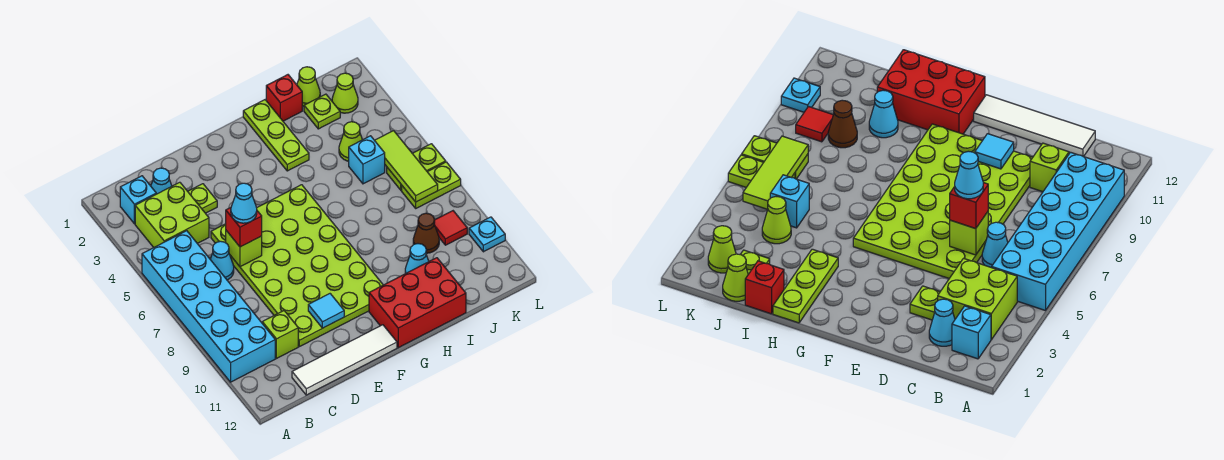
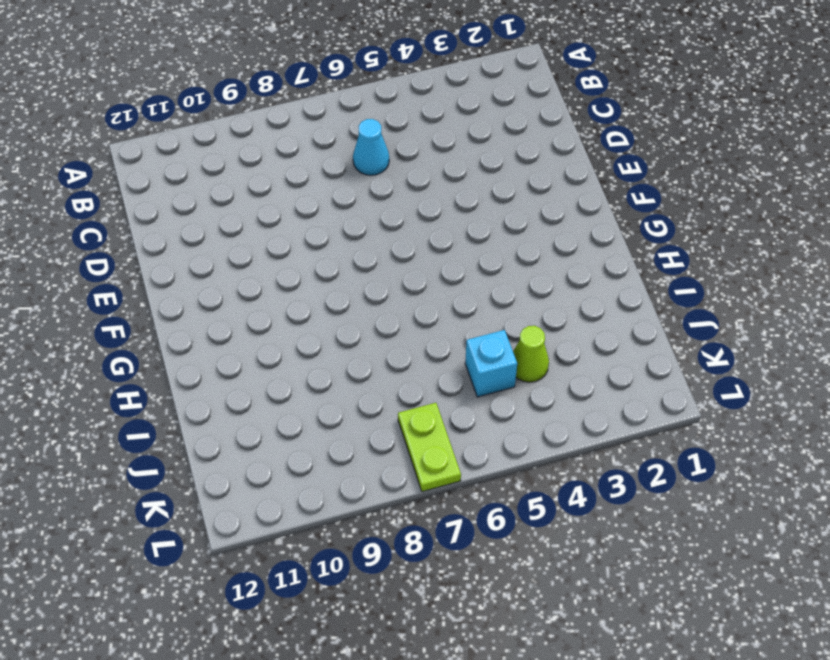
none -> cyan 2x6 brick [142,231,275,382]
none -> cyan 1x1 brick [120,176,156,224]
none -> lime 2x2 brick [135,182,209,247]

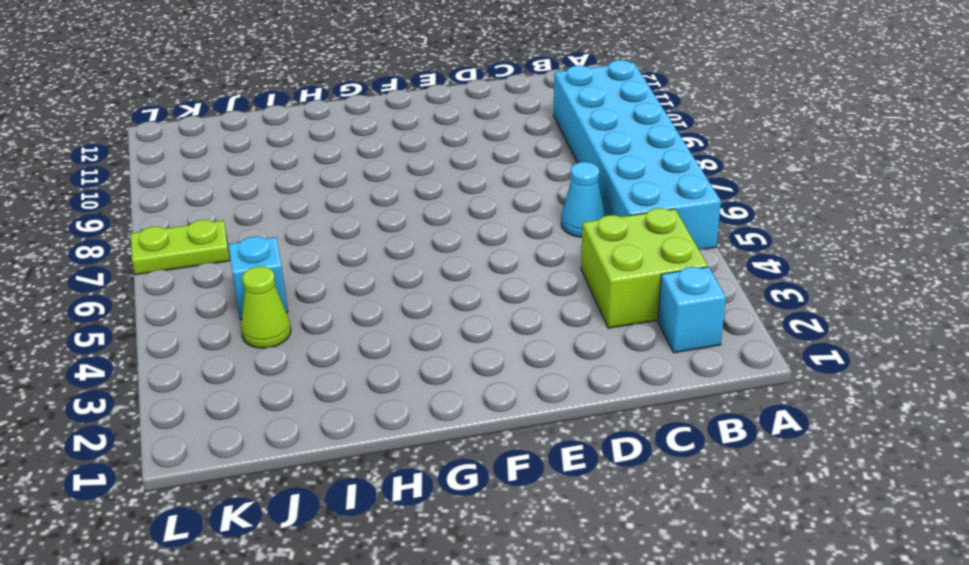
none -> cyan 1x1 cone [151,168,172,194]
none -> lime 1x1 brick [262,311,298,359]
none -> white 1x4 tile [292,325,397,395]

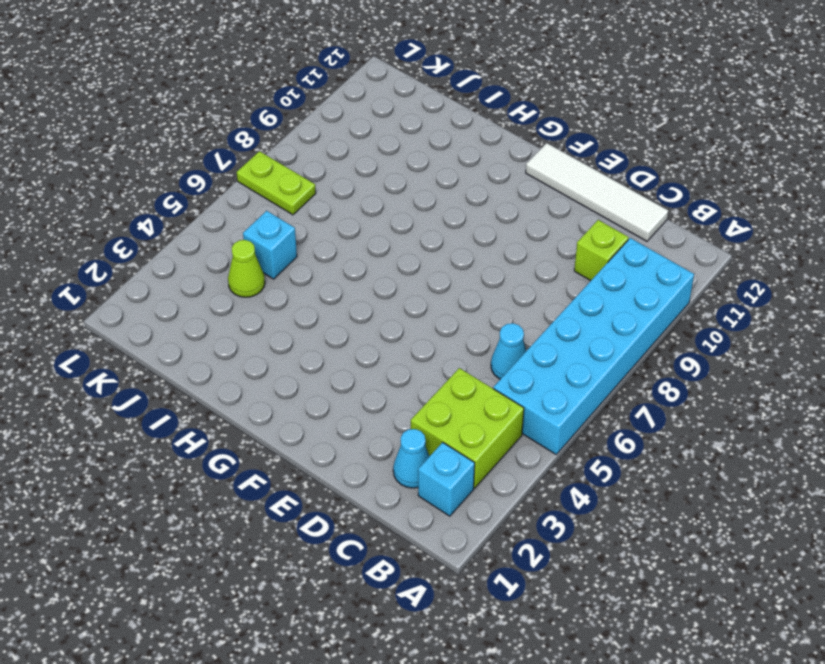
none -> lime 1x1 plate [188,184,217,213]
none -> lime 4x6 plate [211,185,383,347]
none -> red 2x3 brick [369,258,466,348]

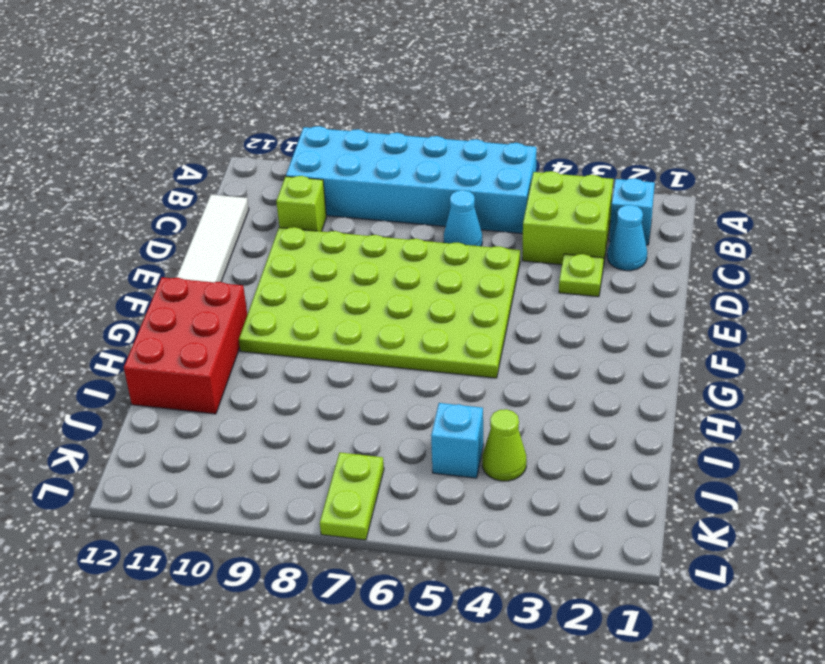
none -> lime 1x3 plate [243,100,309,171]
none -> red 1x1 brick [266,75,302,121]
none -> cyan 1x1 cone [405,244,429,274]

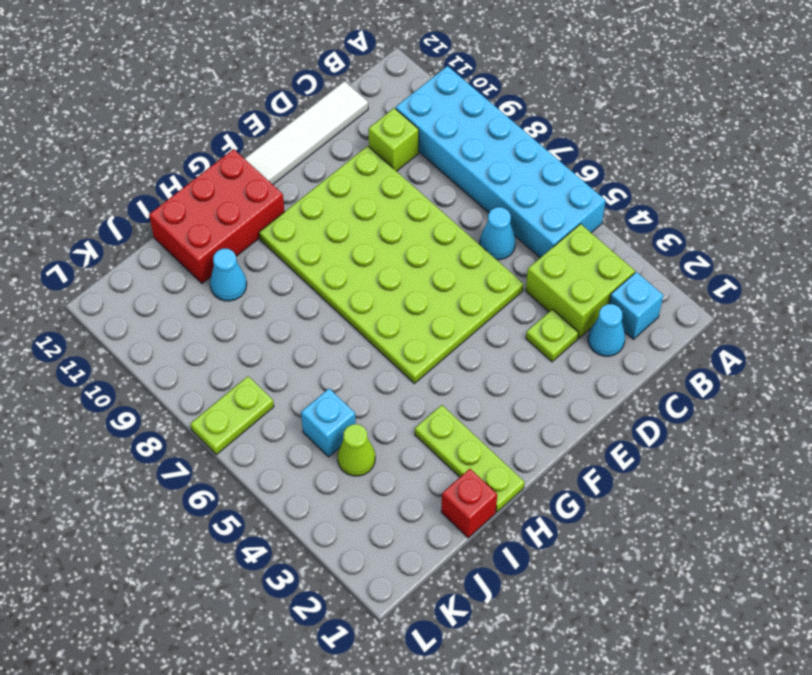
none -> lime 1x1 cone [297,67,320,106]
none -> lime 1x1 plate [304,94,340,129]
none -> brown 1x1 cone [413,213,439,253]

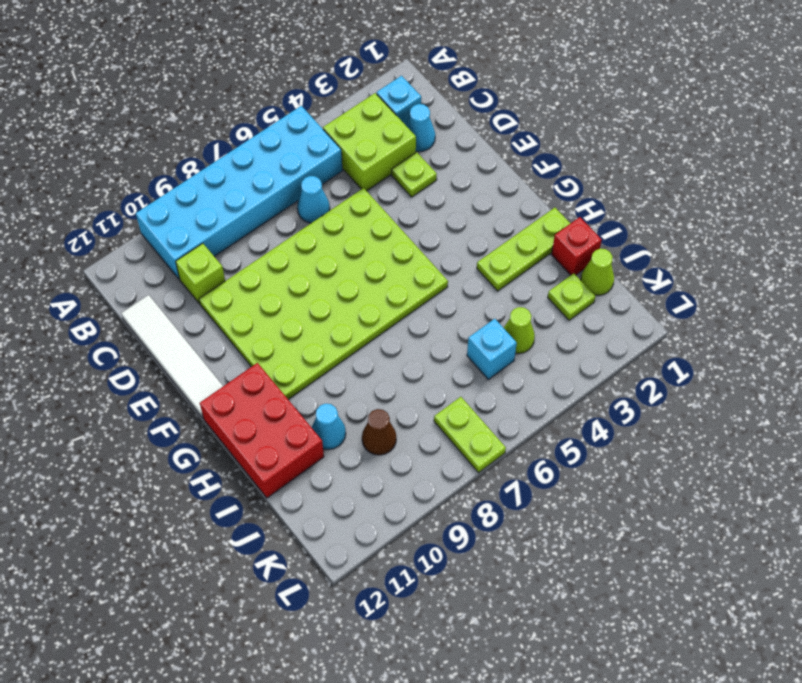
none -> lime 1x1 cone [332,73,358,113]
none -> lime 1x2 plate [387,144,446,190]
none -> red 1x1 tile [434,211,467,245]

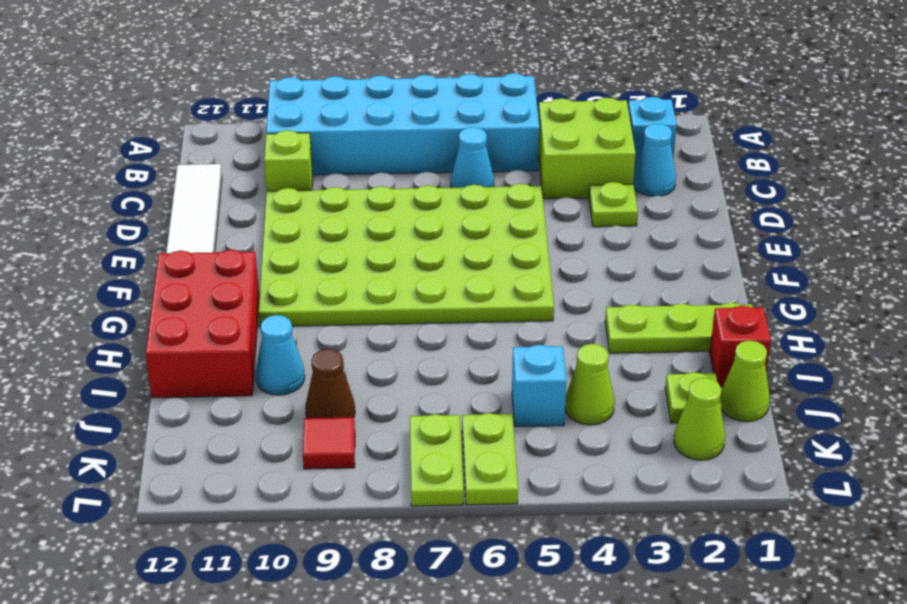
none -> cyan 1x1 plate [469,217,505,252]
none -> lime 1x1 brick [226,231,262,267]
none -> cyan 1x1 tile [308,294,344,328]

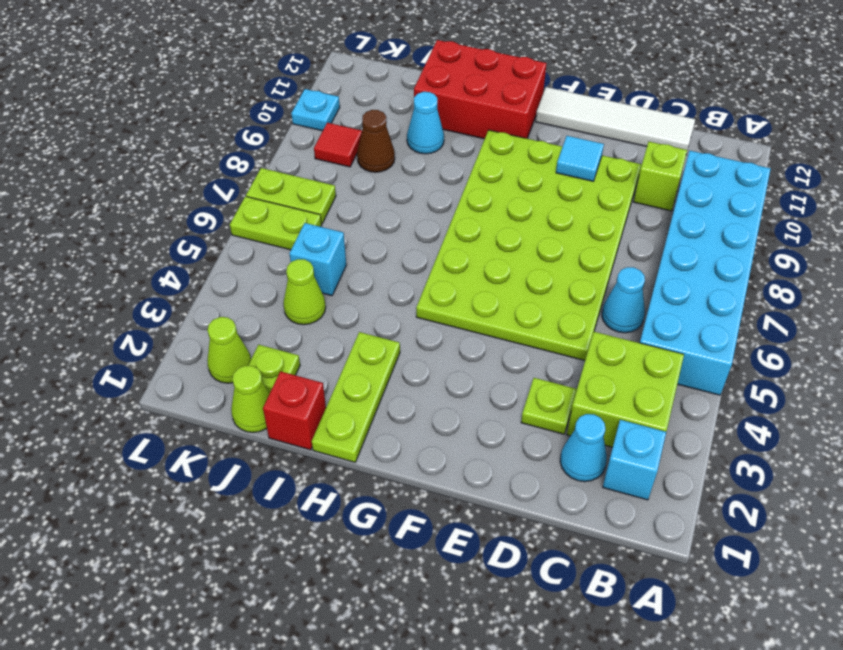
none -> lime 1x1 brick [226,231,262,267]
none -> lime 1x3 tile [375,131,438,202]
none -> red 1x1 brick [226,208,262,247]

